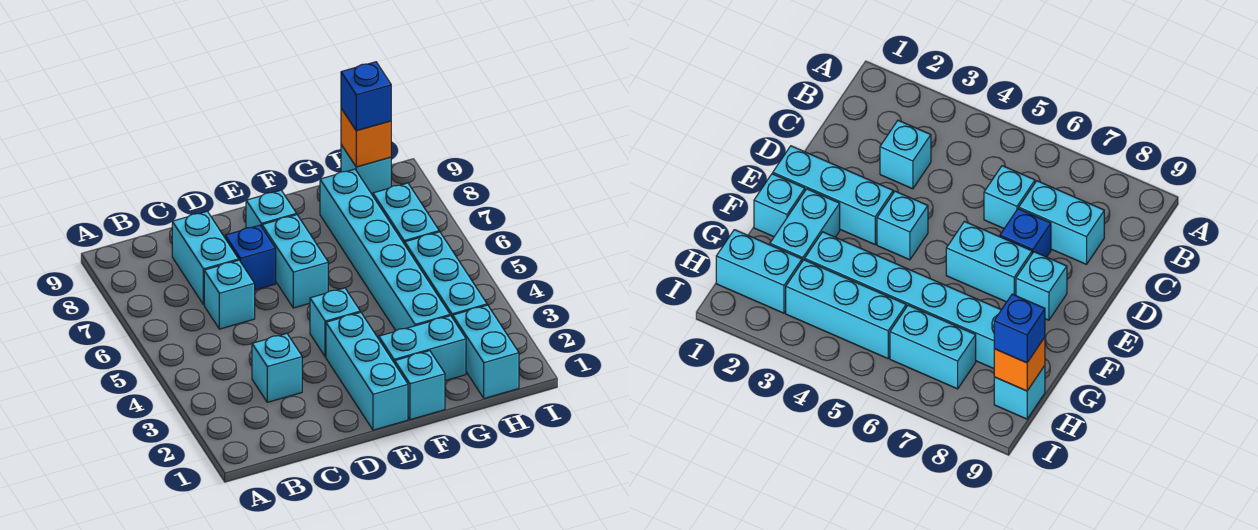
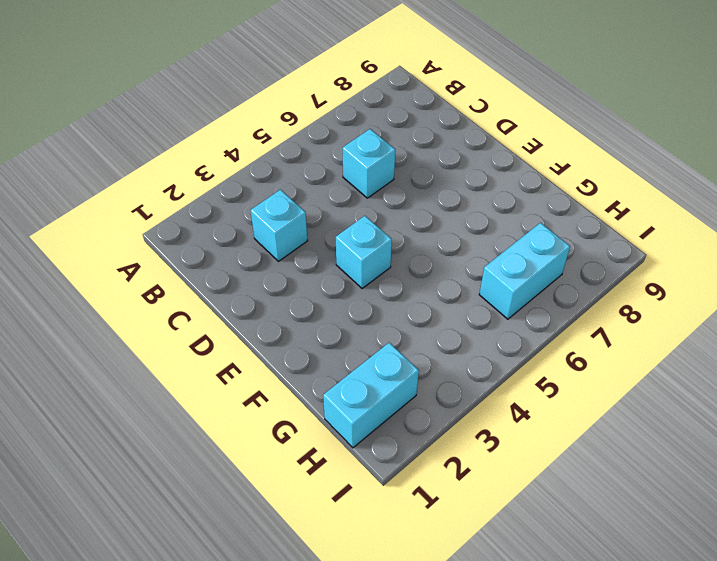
none -> cyan 1x2 brick [172,211,239,305]
none -> blue 1x1 brick [225,225,276,290]
none -> cyan 1x3 brick [326,312,408,430]

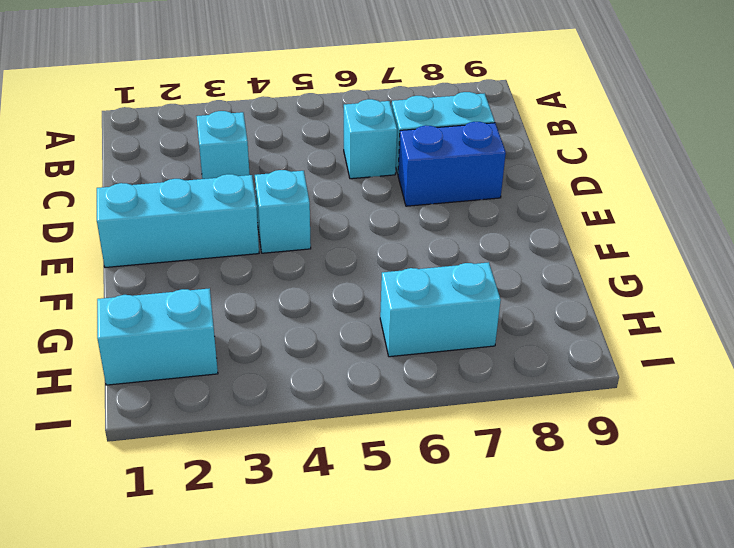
blue 1x2 brick [398,122,506,206] -> blue 1x1 brick [225,225,276,290]
none -> cyan 1x2 brick [262,215,328,308]
none -> cyan 1x1 brick [246,190,297,228]
none -> cyan 1x1 brick [395,351,445,420]

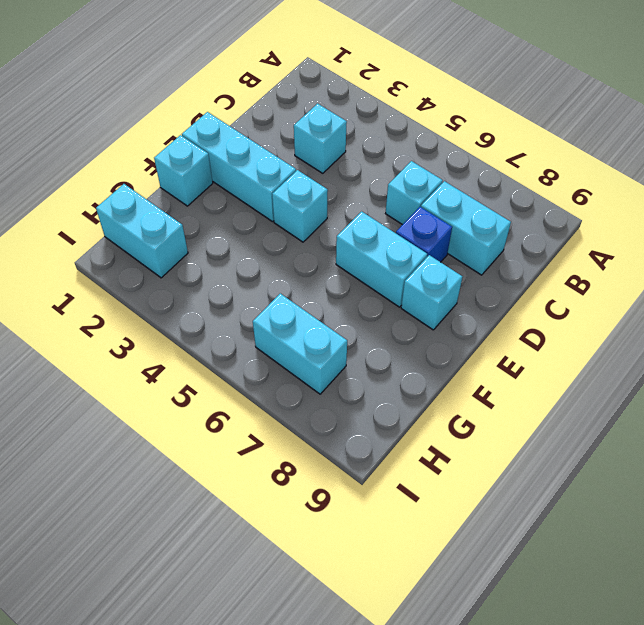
none -> cyan 1x2 brick [379,316,466,381]
none -> cyan 1x6 brick [320,169,450,331]
none -> cyan 1x3 brick [405,232,487,318]

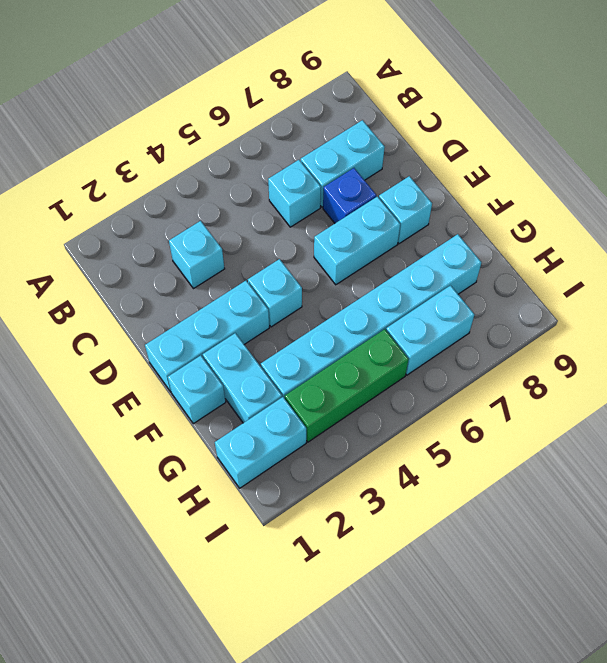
green 1x3 brick [285,329,409,442] -> cyan 1x3 brick [405,232,487,318]
none -> cyan 1x1 brick [341,145,391,196]
none -> orange 1x1 brick [341,108,391,167]
none -> blue 1x1 brick [341,62,391,131]

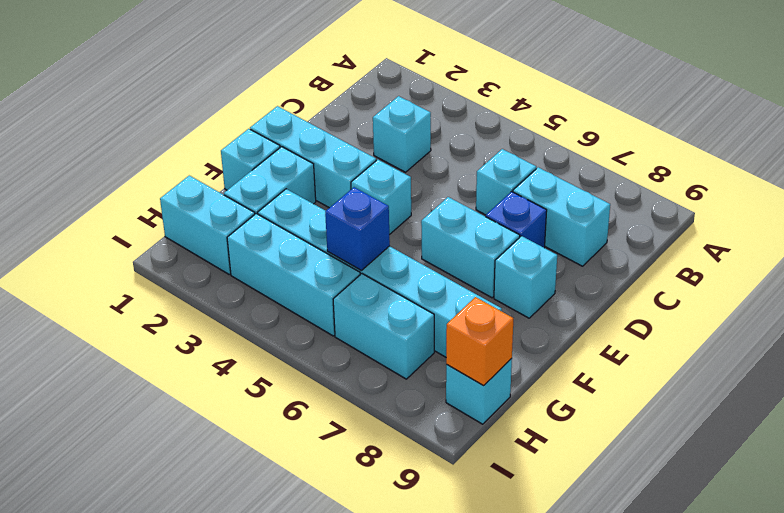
blue 1x1 brick [325,187,390,270] -> blue 1x1 brick moved to [341,62,391,131]

